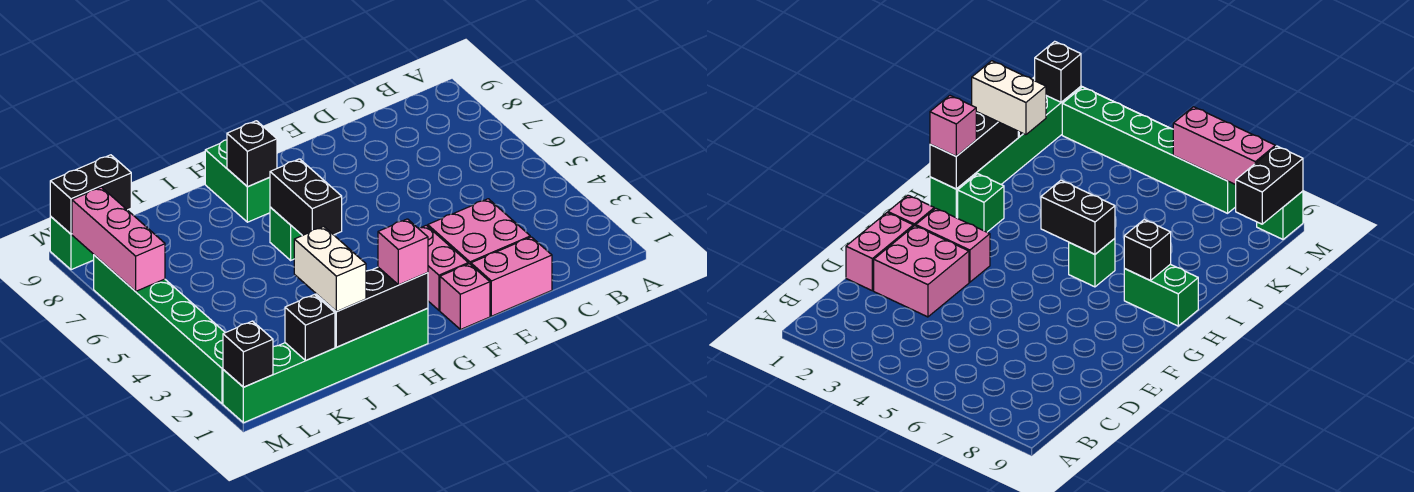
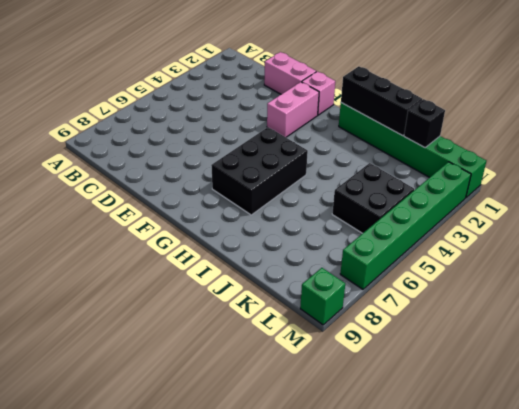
black 2x3 brick [211,127,308,215] -> green 1x1 brick [270,207,302,260]
black 2x2 brick [332,163,414,233] -> none
none -> pink 2x2 brick [428,199,530,264]
none -> green 1x1 brick [958,174,1004,232]
none -> green 1x2 brick [205,140,270,222]

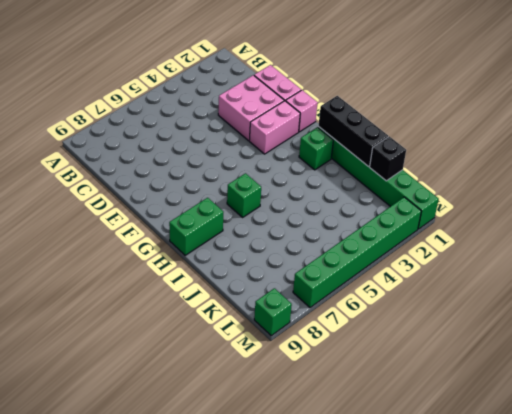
none -> black 1x2 brick [270,159,342,236]
none -> black 1x1 brick [227,121,277,187]
none -> black 1x2 brick [50,155,131,234]

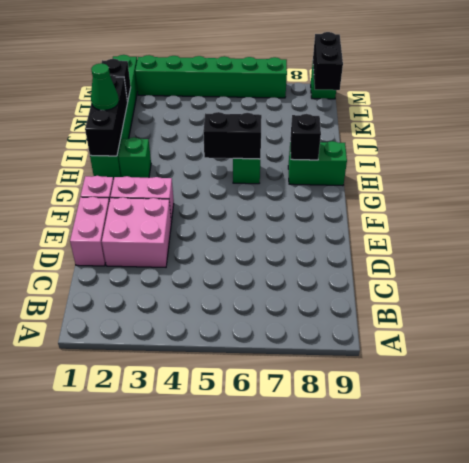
green 1x1 cone [91,63,119,110] -> none
none -> black 1x1 brick [223,321,273,387]
none -> pink 1x3 brick [72,187,165,291]
none -> pink 1x1 brick [378,219,428,285]

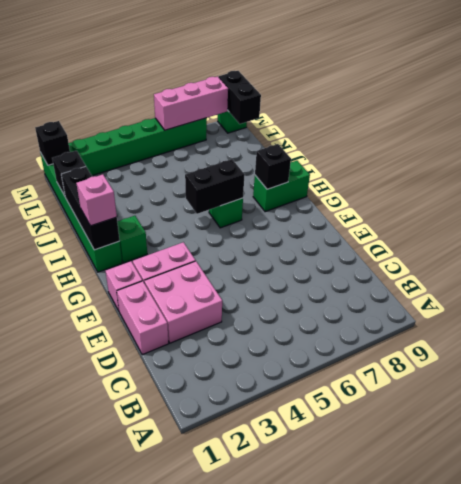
none -> white 1x2 brick [294,227,366,312]

